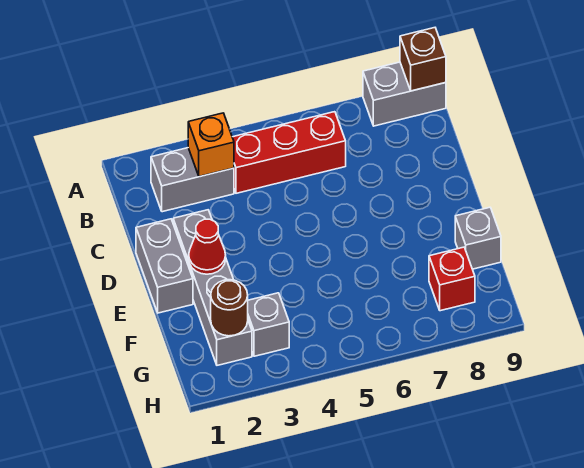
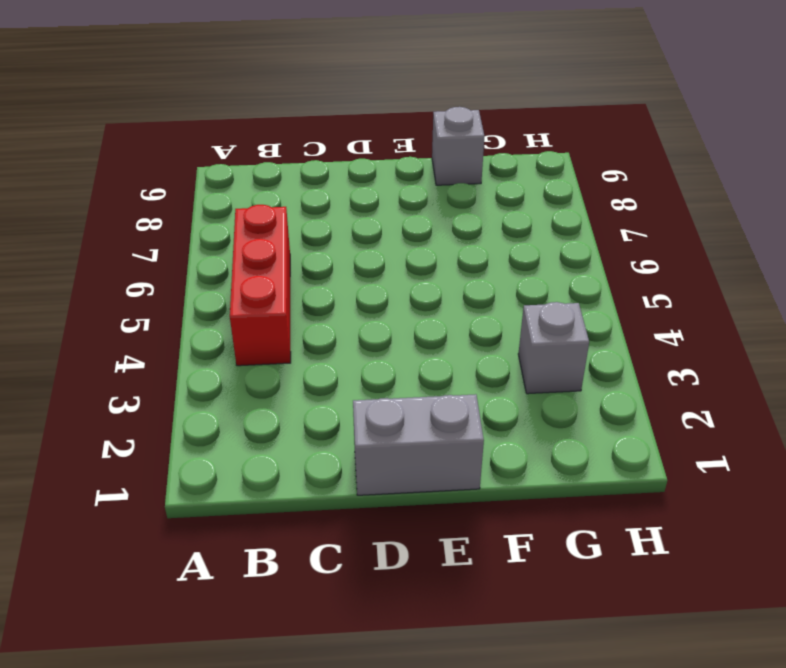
none -> grey 1x2 brick [363,62,446,126]
none -> grey 1x2 brick [151,148,234,212]
none -> grey 1x4 brick [173,210,252,365]

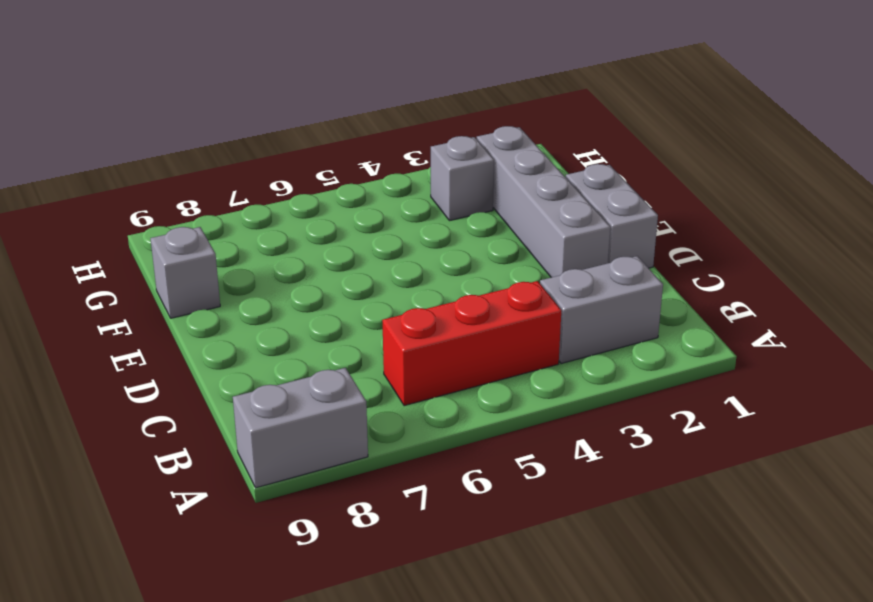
none -> red 1x1 brick [429,247,475,311]
none -> brown 1x1 brick [400,28,446,91]
none -> orange 1x1 brick [188,113,234,177]

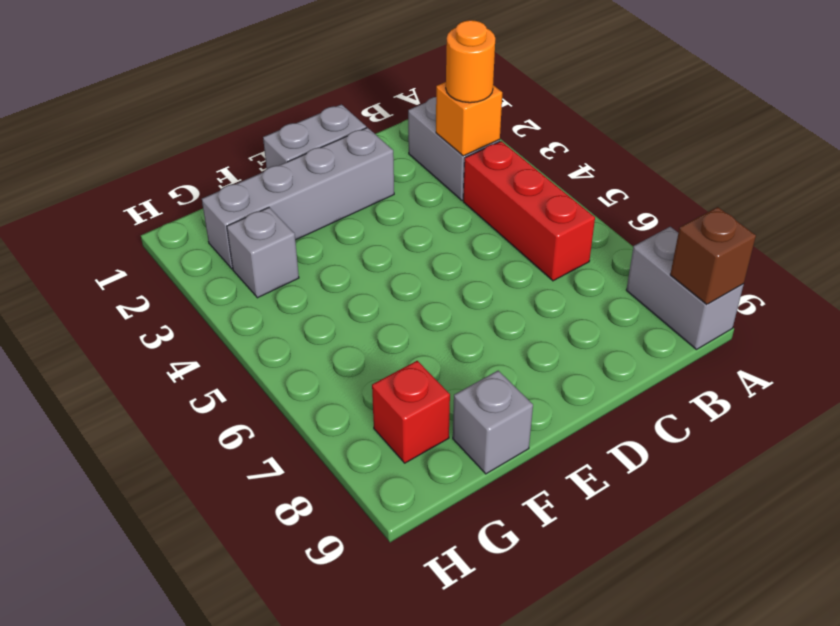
orange 1x1 round brick [446,20,495,103] -> none
none -> red 1x1 cone [189,219,226,274]
none -> brown 1x1 round brick [211,280,248,336]

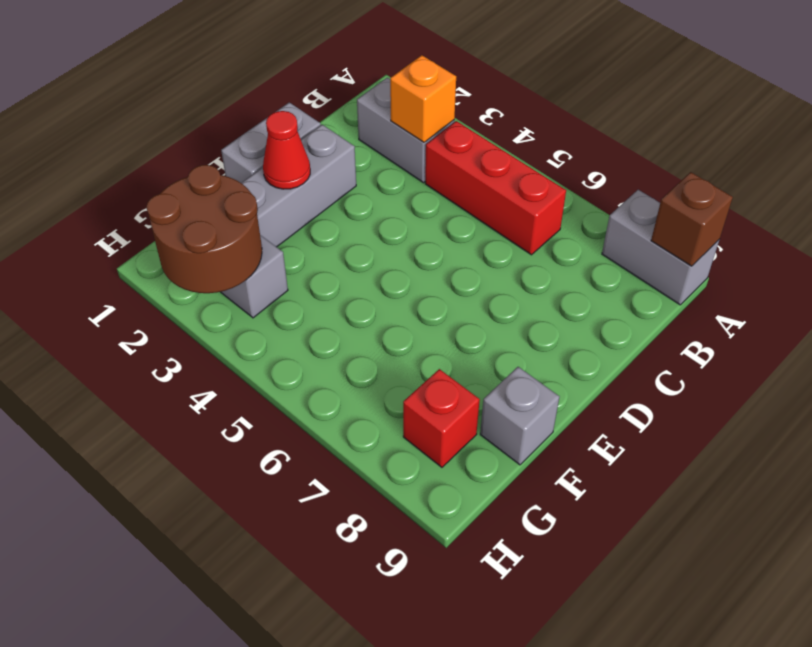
brown 2x2 round brick [146,165,262,293] -> brown 1x1 round brick [211,280,248,336]

